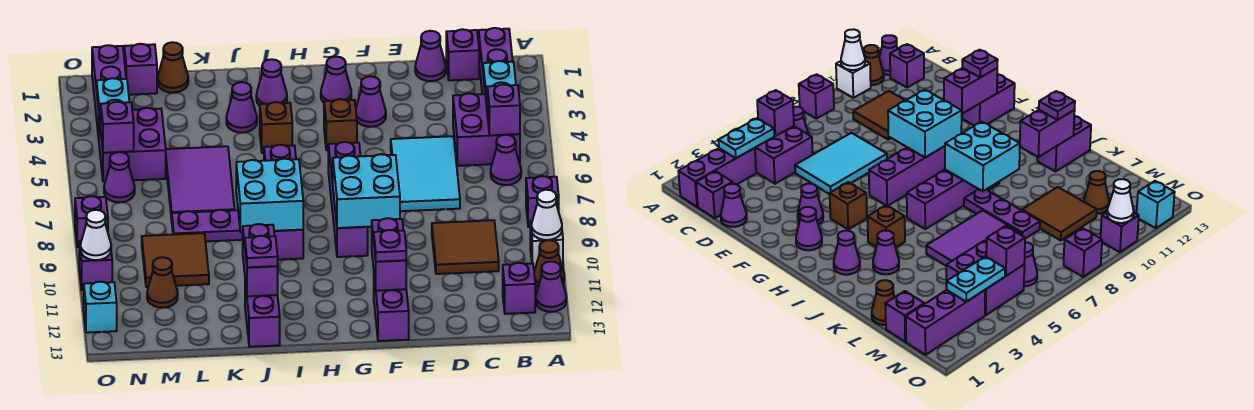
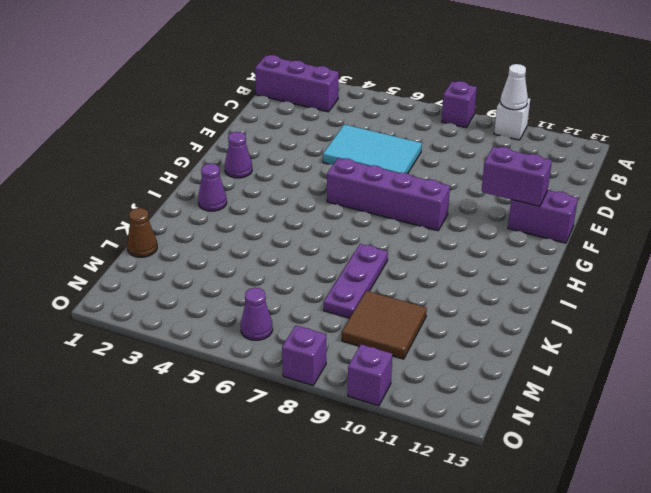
none -> brown 1x1 cone [534,240,564,287]
none -> purple 1x1 cone [536,261,566,312]
none -> purple 2x2 brick [453,93,520,166]
none -> purple 1x1 cone [491,135,521,185]

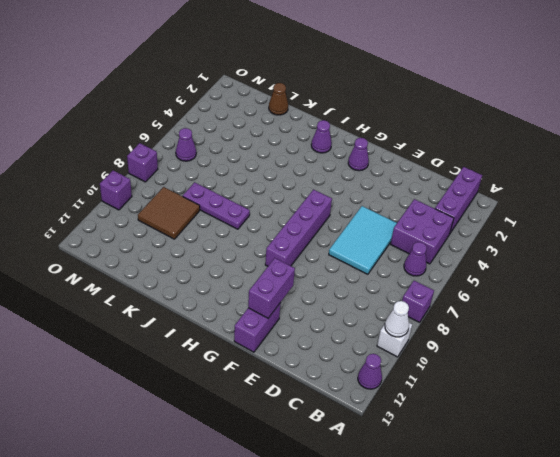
none -> brown 1x1 cone [534,240,564,287]
none -> purple 1x1 brick [503,263,535,314]
none -> purple 1x1 brick [446,29,479,80]
none -> brown 2x2 tile [432,220,499,274]

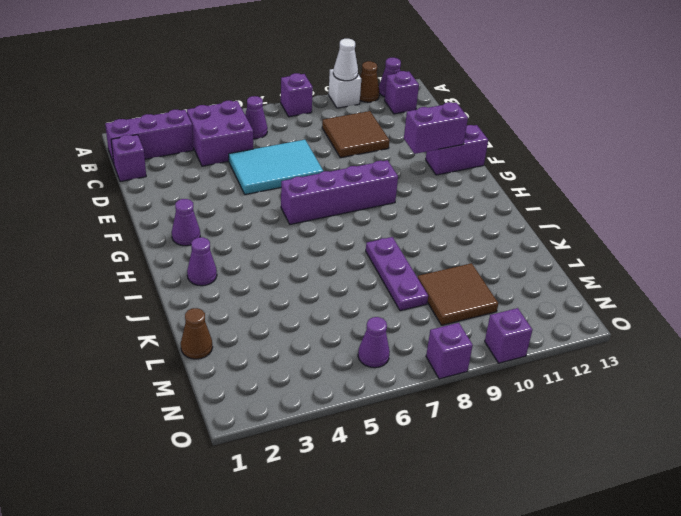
none -> purple 1x1 cone [415,31,446,81]
none -> purple 1x1 cone [356,76,386,127]
none -> brown 1x1 brick [324,99,357,150]
none -> brown 1x1 brick [260,102,292,153]

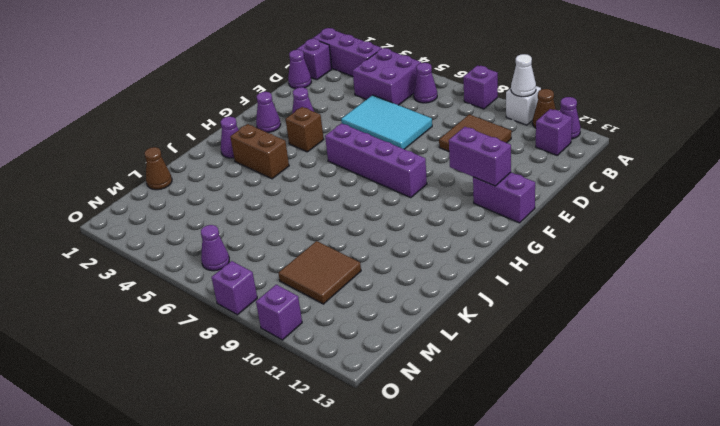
brown 1x2 brick [230,124,289,179] -> brown 1x1 brick [260,102,292,153]
none -> purple 1x4 brick [264,145,303,260]
none -> purple 1x1 cone [226,82,257,133]
none -> purple 1x3 plate [172,210,243,241]
none -> purple 1x2 brick [245,283,280,347]

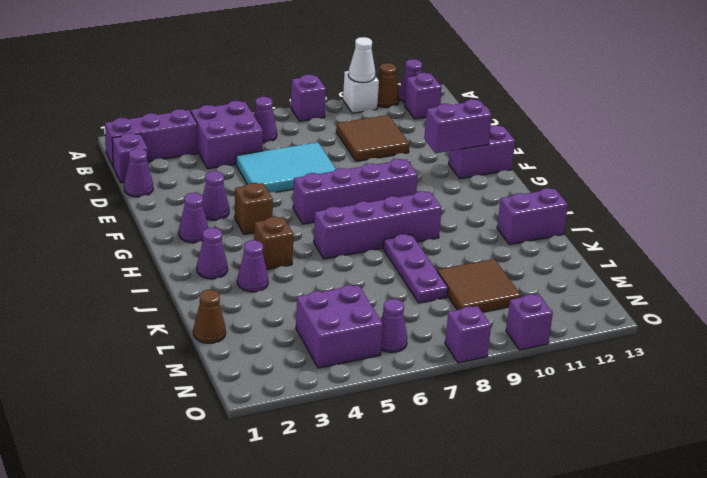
none -> purple 2x3 tile [166,146,235,220]
none -> purple 1x1 brick [124,44,157,95]
none -> brown 1x1 cone [147,257,178,308]
none -> purple 1x3 brick [92,45,126,138]

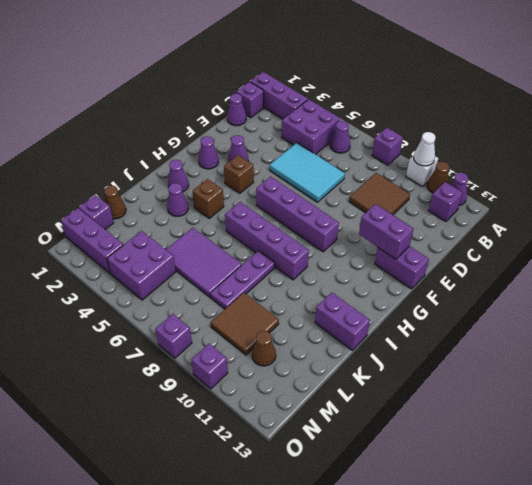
none -> purple 1x1 cone [104,152,135,202]
none -> cyan 1x1 brick [84,282,117,333]
none -> cyan 1x2 plate [483,61,516,107]
none -> purple 1x1 brick [487,84,520,135]

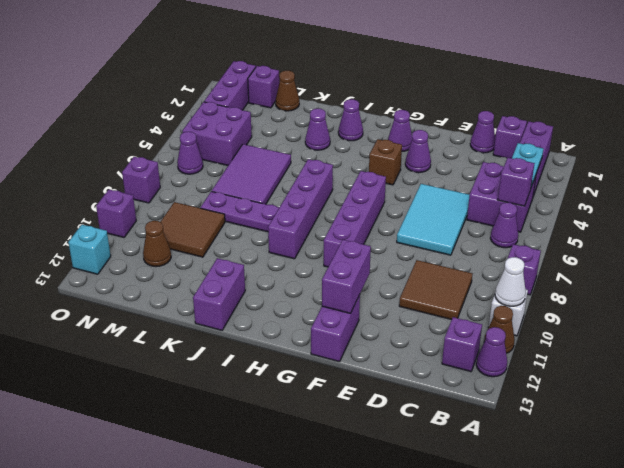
none -> brown 1x1 brick [260,102,292,153]
none -> cyan 2x2 brick [333,154,400,228]
none -> cyan 2x2 brick [236,159,303,232]
none -> purple 1x2 brick [243,224,278,296]

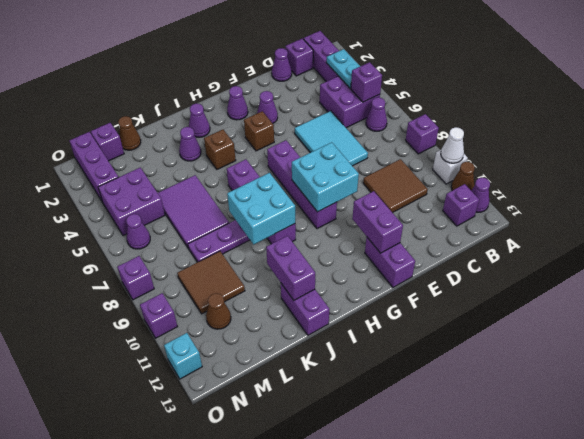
none -> cyan 1x2 plate [96,78,129,129]
none -> purple 1x1 brick [101,102,134,153]
none -> white 1x1 cone [81,210,111,260]
none -> purple 1x1 plate [374,230,406,262]

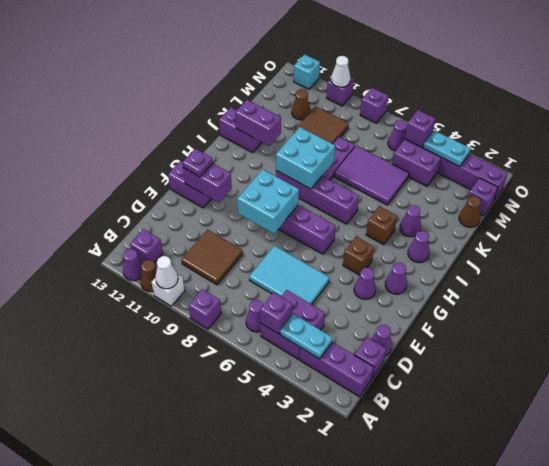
none -> purple 1x1 plate [245,236,278,267]

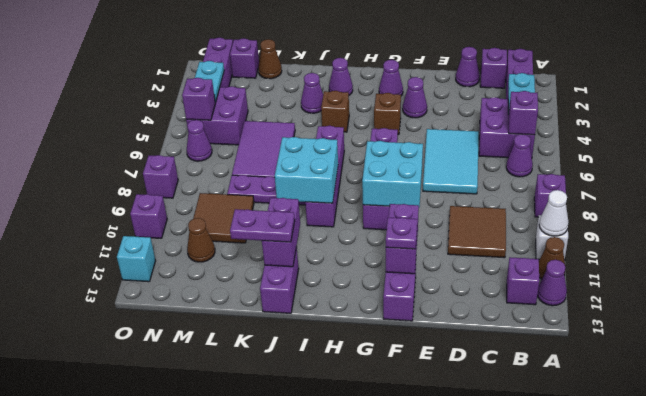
purple 1x2 plate [230,209,295,242] -> purple 1x1 plate [245,236,278,267]
none -> white 1x1 cone [81,210,111,260]

